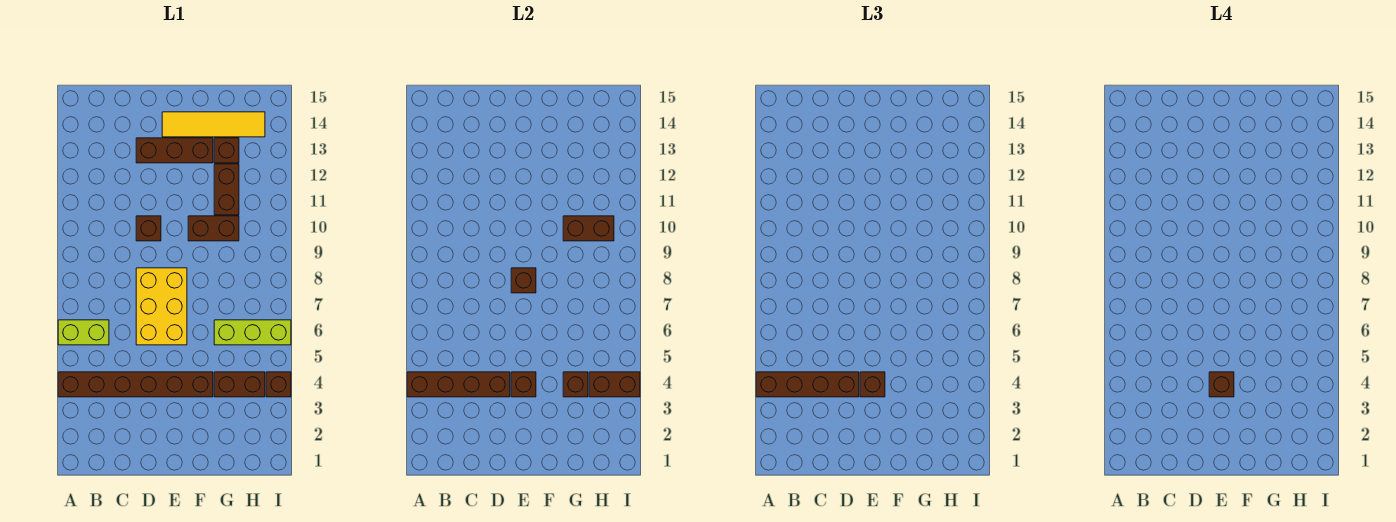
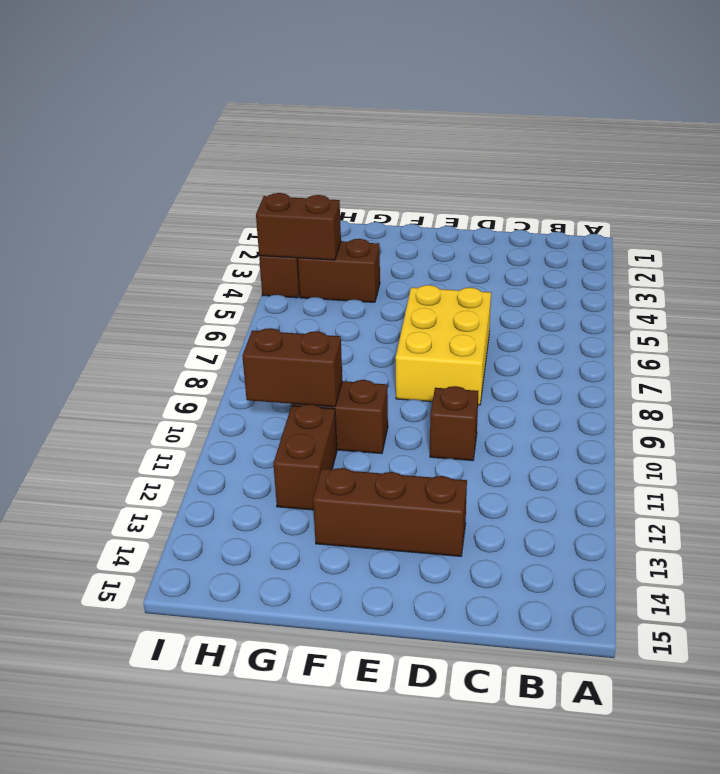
none -> brown 1x6 brick [58,372,213,397]
none -> lime 1x2 brick [58,320,109,345]
none -> yellow 1x4 tile [162,112,265,137]

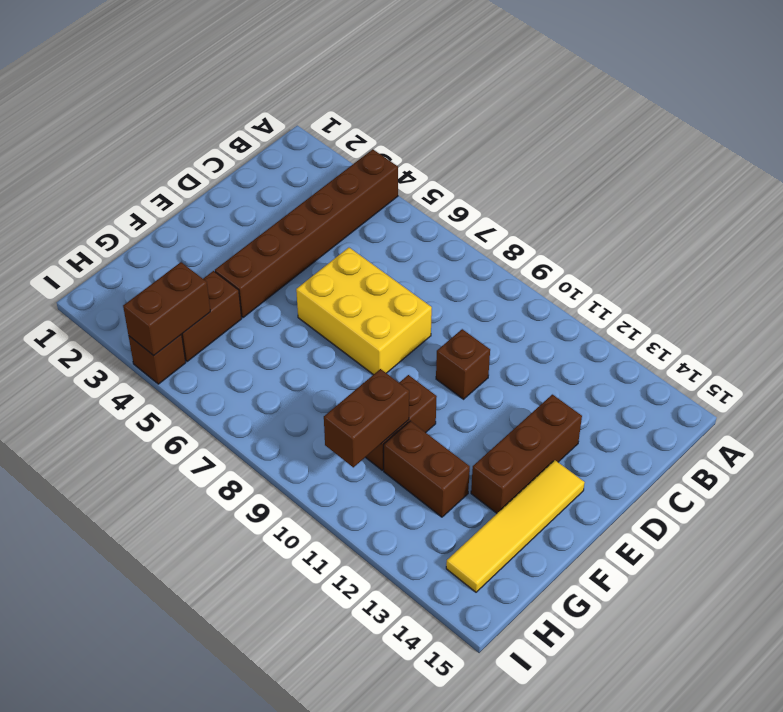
none -> lime 1x2 brick [58,320,109,345]
none -> lime 1x3 brick [214,320,291,345]
none -> brown 1x1 brick [214,138,239,163]

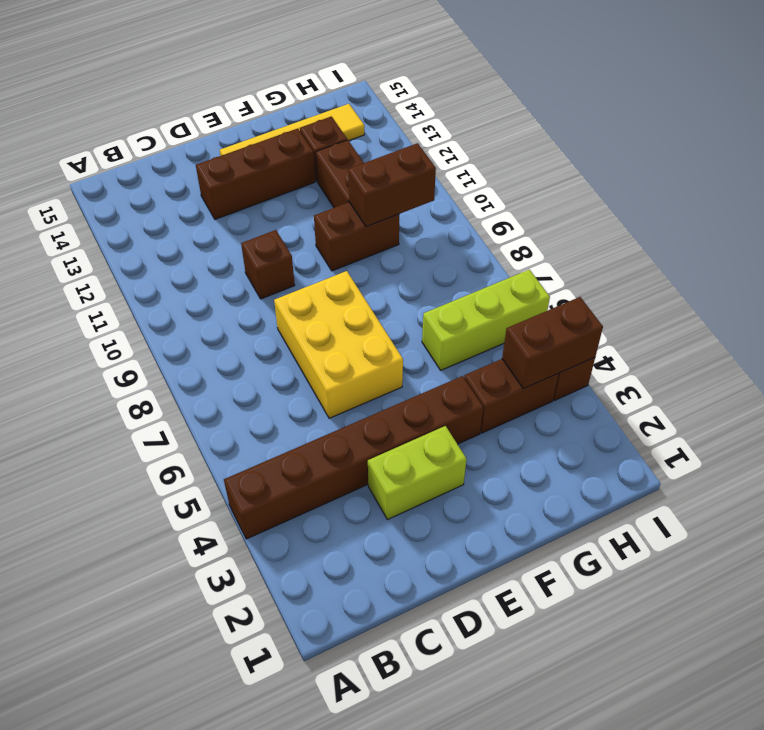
lime 1x2 brick [368,426,466,520] -> lime 1x2 brick moved to [58,320,109,345]
none -> brown 1x4 brick [407,372,510,397]
none -> brown 1x1 brick [511,372,536,397]
none -> brown 1x1 brick [511,268,536,293]

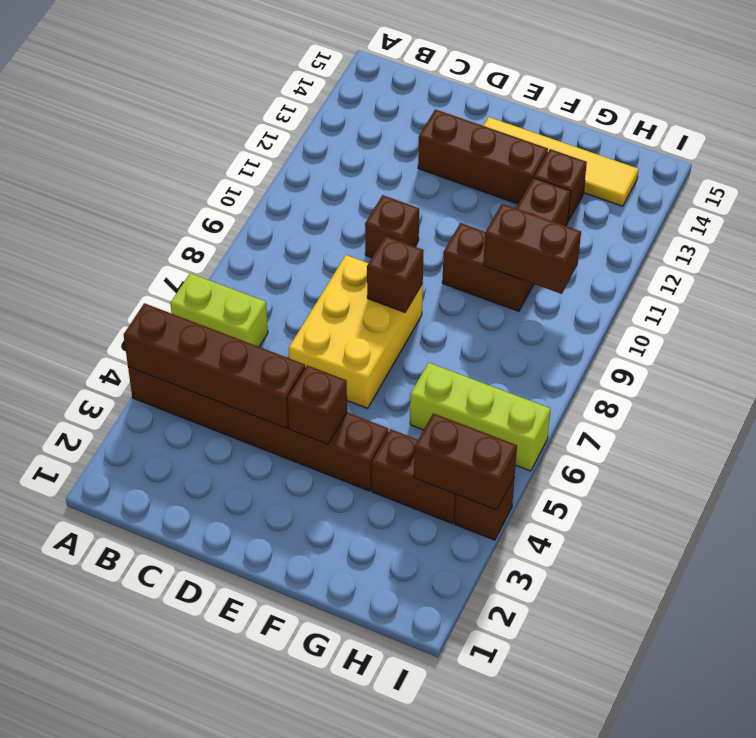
none -> brown 1x1 brick [563,372,588,397]
none -> brown 1x4 brick [756,372,859,397]
none -> brown 1x1 brick [860,372,885,397]

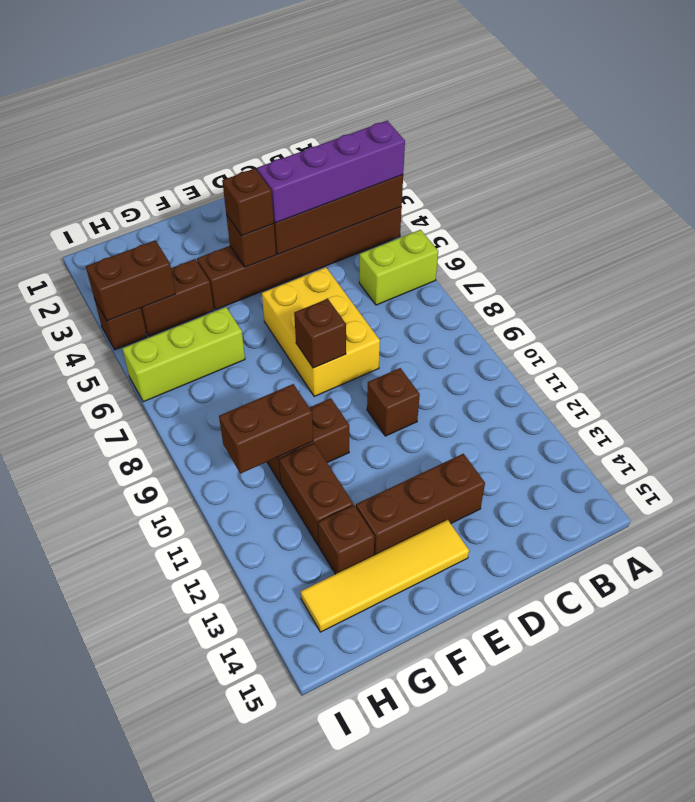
purple 1x4 brick [257,121,405,223] -> brown 1x4 brick [756,372,859,397]
none -> brown 1x1 brick [563,372,588,397]
none -> brown 1x1 brick [1209,372,1234,397]

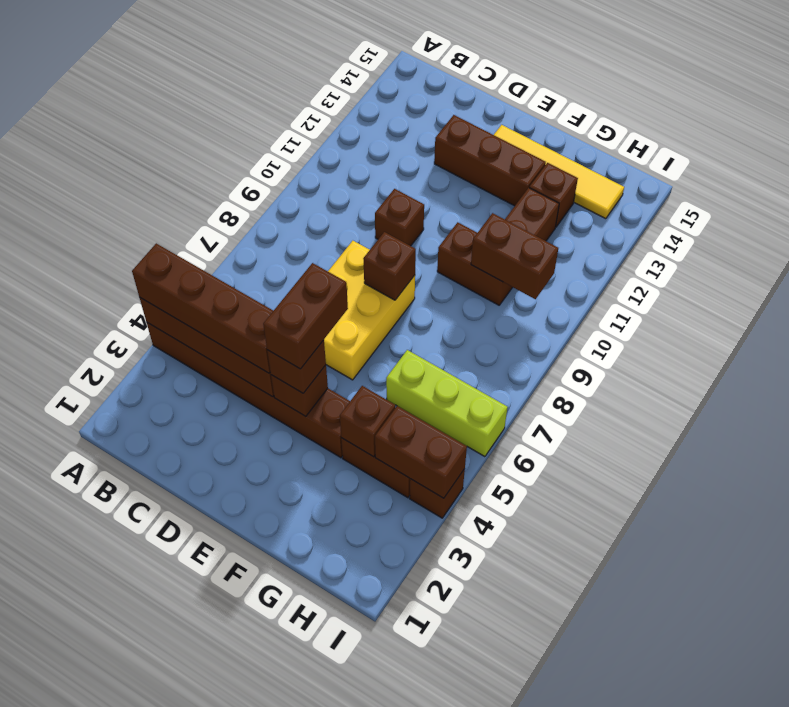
brown 1x2 brick [263,263,348,369] -> brown 1x1 brick [1209,372,1234,397]
none -> lime 1x2 brick [58,320,109,345]

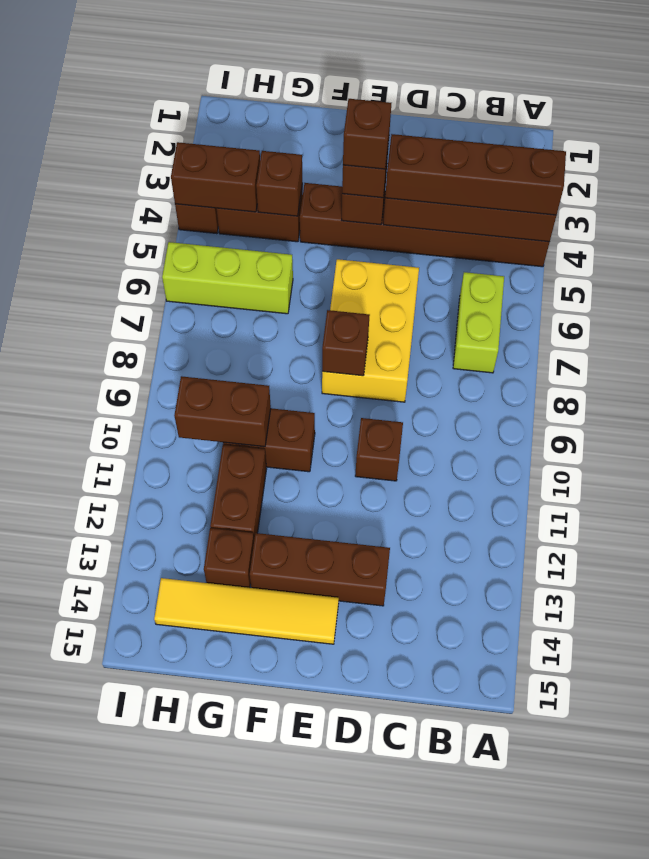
lime 1x2 brick [453,272,504,373] -> lime 1x2 brick turned to [58,320,109,345]

